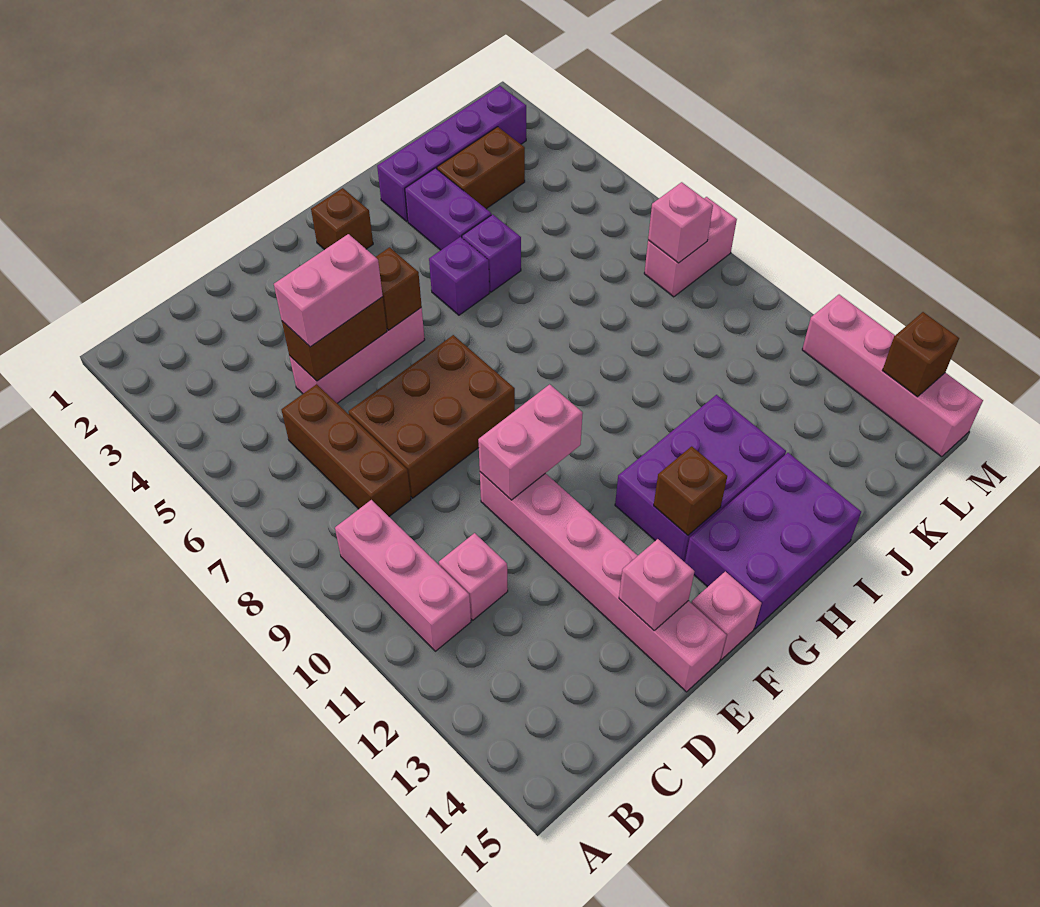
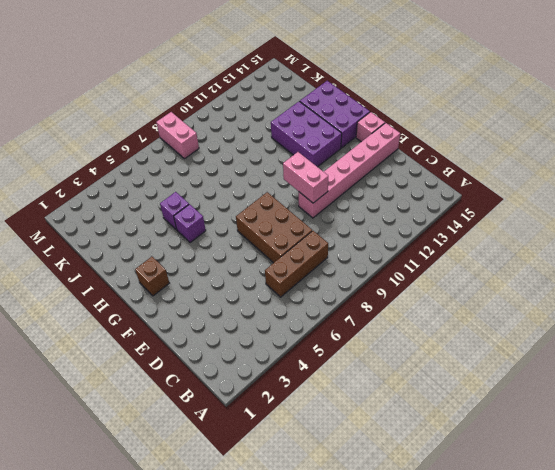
none -> pink 1x3 brick [335,500,471,651]
none -> pink 1x1 brick [439,533,508,620]
none -> pink 1x3 brick [289,308,425,403]

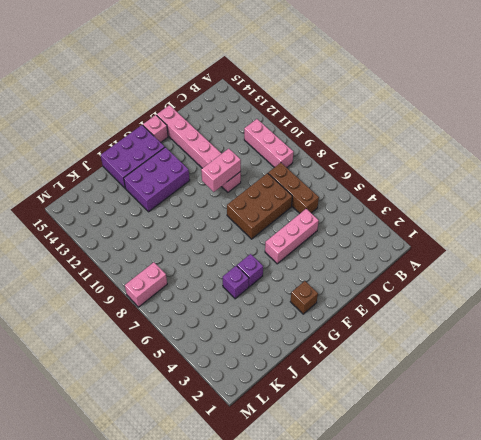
none -> pink 1x1 brick [439,533,508,620]
none -> purple 1x4 brick [377,86,526,221]
none -> purple 1x2 brick [405,168,491,250]

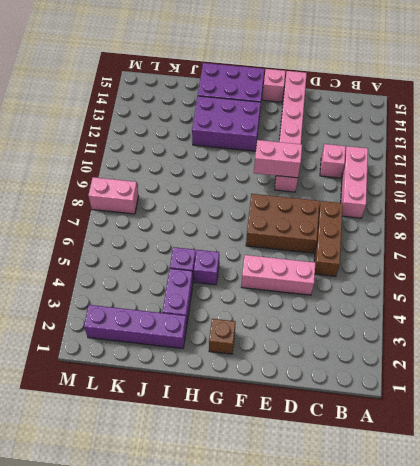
none -> brown 1x2 brick [437,127,525,209]
none -> pink 1x4 brick [802,295,983,457]
none -> brown 1x2 brick [282,297,387,381]

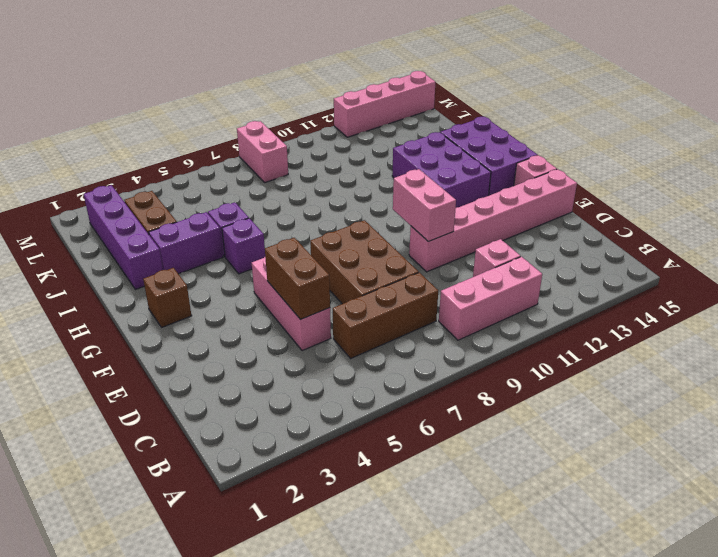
none -> pink 1x1 brick [619,539,695,630]
none -> brown 1x1 brick [376,247,422,330]
none -> brown 1x1 brick [654,446,727,535]

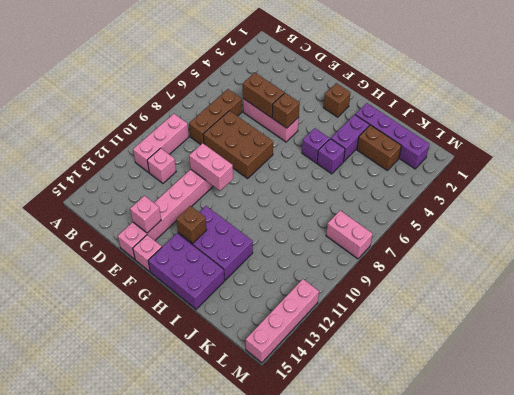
none -> pink 1x1 brick [648,182,713,263]
none -> brown 1x1 brick [882,312,959,397]
none -> pink 1x2 brick [274,234,383,347]

